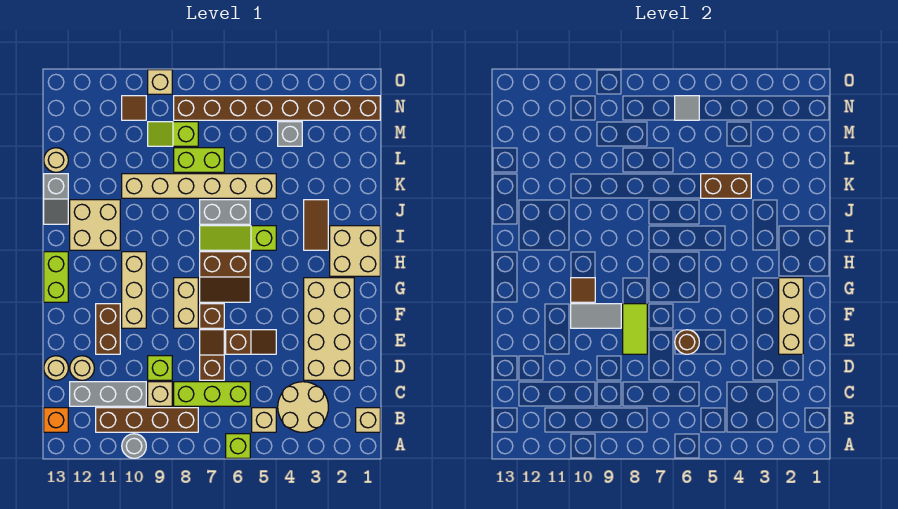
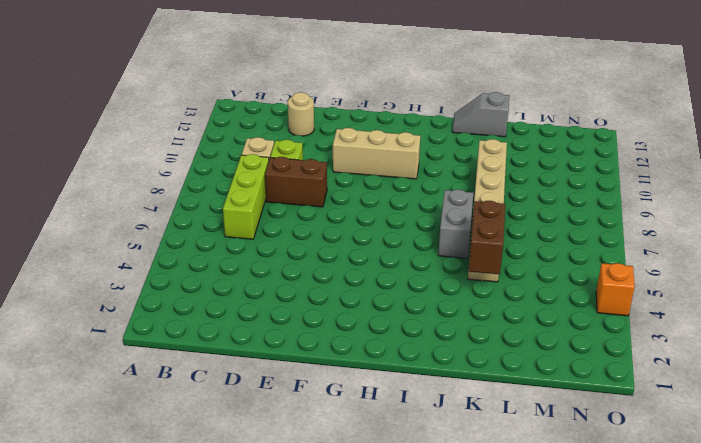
brown 1x2 brick [265,157,327,207] -> brown 1x2 brick moved to [96,304,120,354]
orange 1x1 brick [596,263,635,316] -> orange 1x1 brick moved to [44,408,68,432]
none -> lime 1x1 brick [226,434,250,458]
none -> grey 1x1 round brick [122,434,146,458]
none -> tan 1x1 brick [356,408,380,432]
none -> tan 2x2 round brick [278,382,328,432]

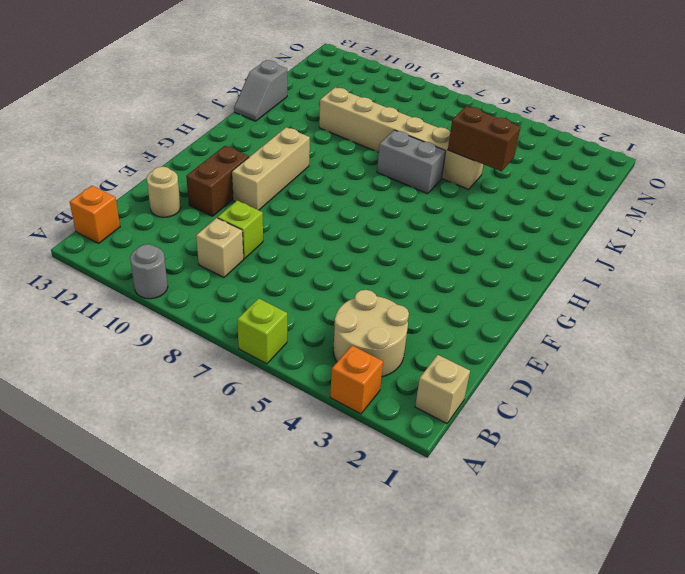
orange 1x1 brick [330,346,383,414] -> none
none -> tan 1x1 brick [252,408,276,432]
none -> brown 1x4 brick [96,408,198,432]
none -> lime 1x3 brick [174,382,250,406]
none -> grey 1x3 brick [70,382,146,406]

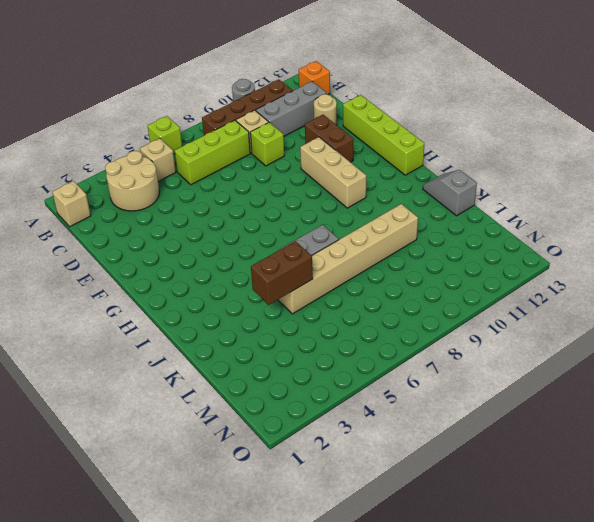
lime 1x4 brick [343,95,424,175] -> lime 1x2 brick [44,252,68,302]
none -> tan 2x4 brick [304,278,354,380]
none -> brown 1x2 slope [200,330,224,380]
none -> tan 1x1 round brick [44,356,68,380]
none -> brown 1x2 slope [226,330,276,354]

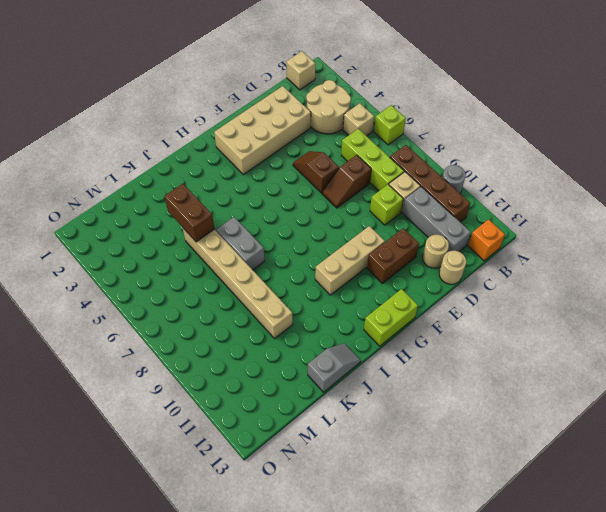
none -> brown 1x1 brick [200,304,224,328]
none -> tan 1x2 brick [174,278,198,328]
none -> brown 2x2 slope [200,252,250,302]
none -> tan 2x2 brick [330,226,380,276]

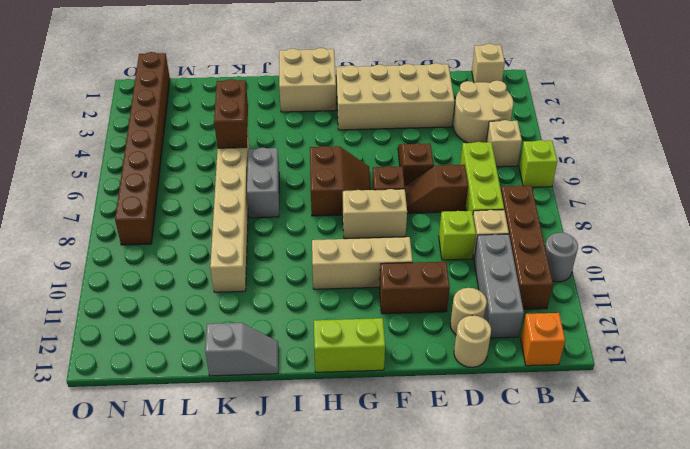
none -> brown 1x2 tile [304,200,328,250]
none -> lime 1x3 slope [200,226,276,250]
none -> tan 2x2 brick [70,200,120,250]
none -> lime 1x2 brick [174,148,224,172]

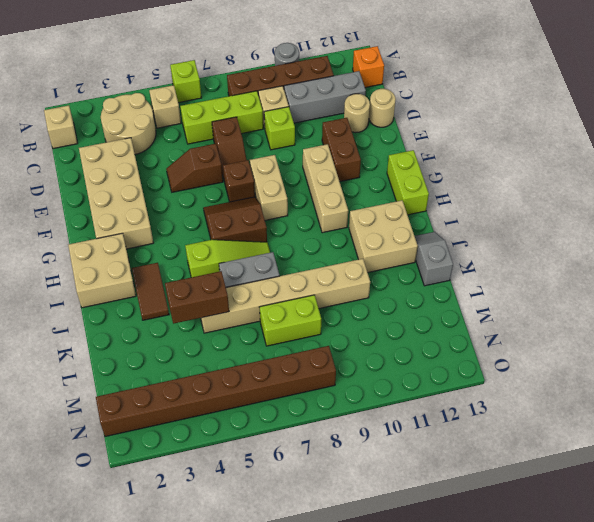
none -> tan 1x1 round brick [44,148,68,172]
none -> grey 1x1 brick [278,122,302,146]
none -> lime 1x2 slope [148,122,198,146]
none -> brown 1x1 tile [122,96,146,120]

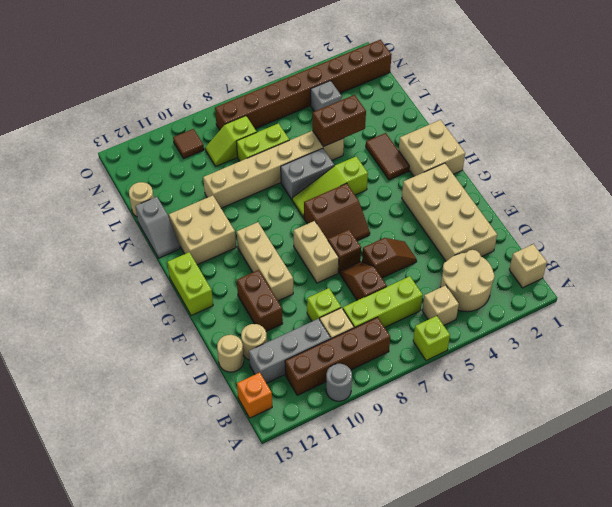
none -> tan 1x1 brick [148,70,172,94]
none -> tan 1x3 brick [779,278,803,354]
none -> brown 1x1 round brick [675,330,699,354]
none -> lime 1x2 tile [623,304,647,354]

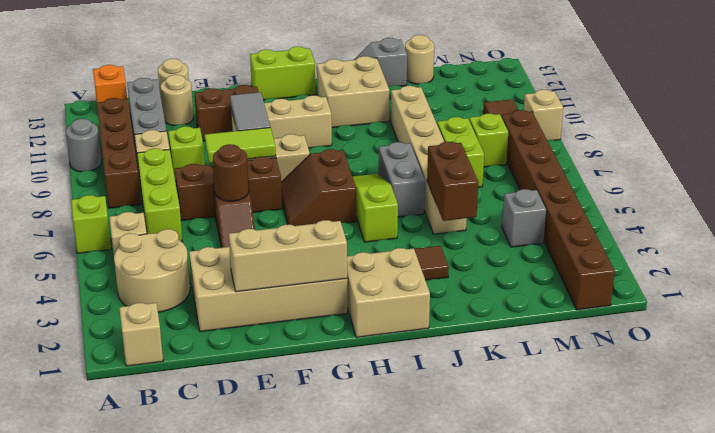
none -> brown 1x1 tile [571,278,595,302]
none -> grey 1x1 tile [675,96,699,120]

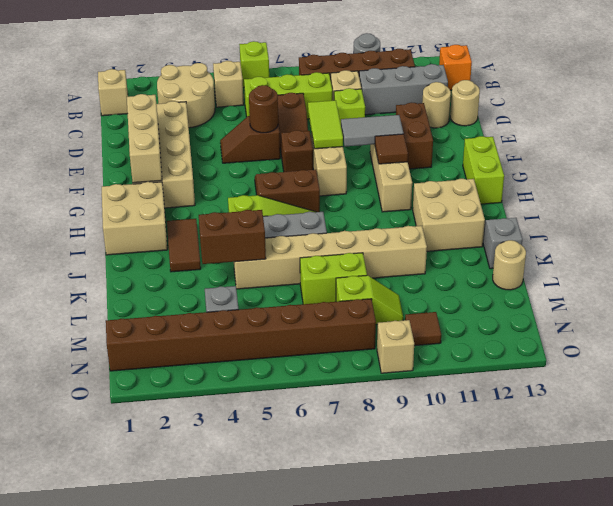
none -> grey 1x1 tile [675,96,699,120]

